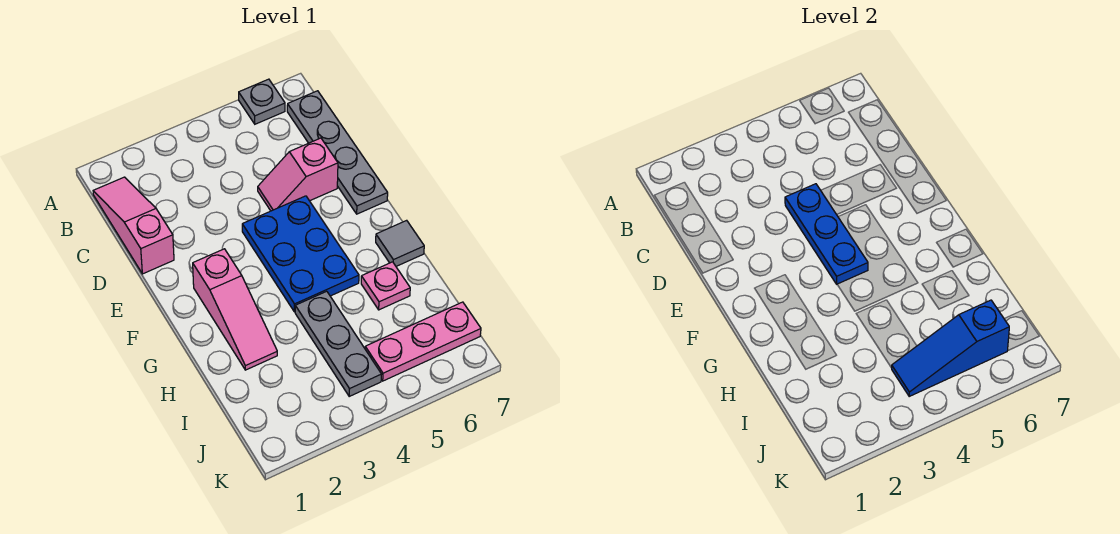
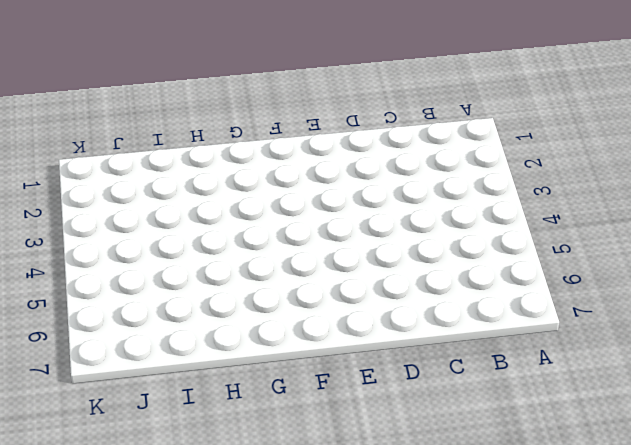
none -> grey 1x1 plate [239,79,285,124]
none -> pink 1x3 slope [93,177,174,274]
none -> grey 1x4 plate [287,91,388,214]

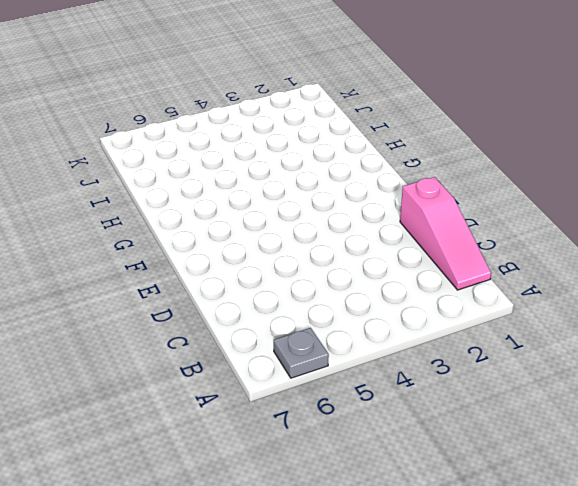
none -> grey 1x4 plate [287,91,388,214]
none -> pink 1x2 slope [258,138,338,211]
none -> blue 2x3 plate [242,196,359,312]

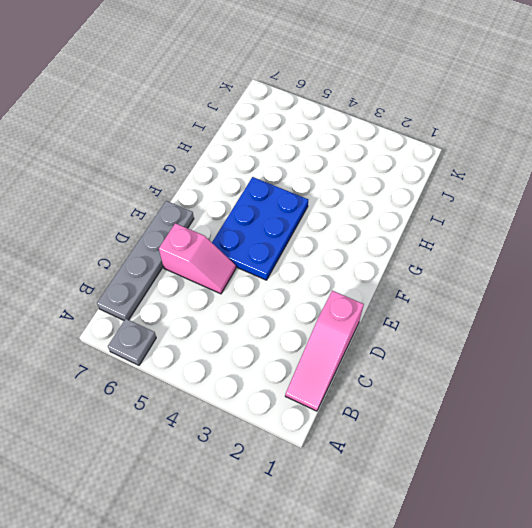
none -> pink 1x3 slope [193,249,277,370]
none -> grey 1x1 tile [376,220,424,266]
none -> grey 1x3 plate [295,291,382,396]

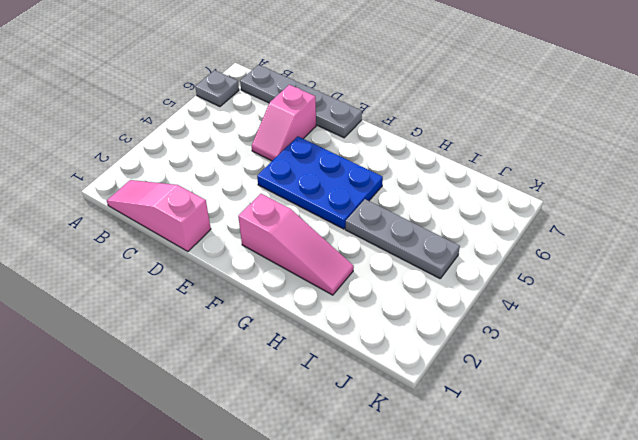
none -> grey 1x1 tile [376,220,424,266]
none -> pink 1x1 plate [361,262,410,310]
none -> pink 1x3 plate [365,302,481,381]

